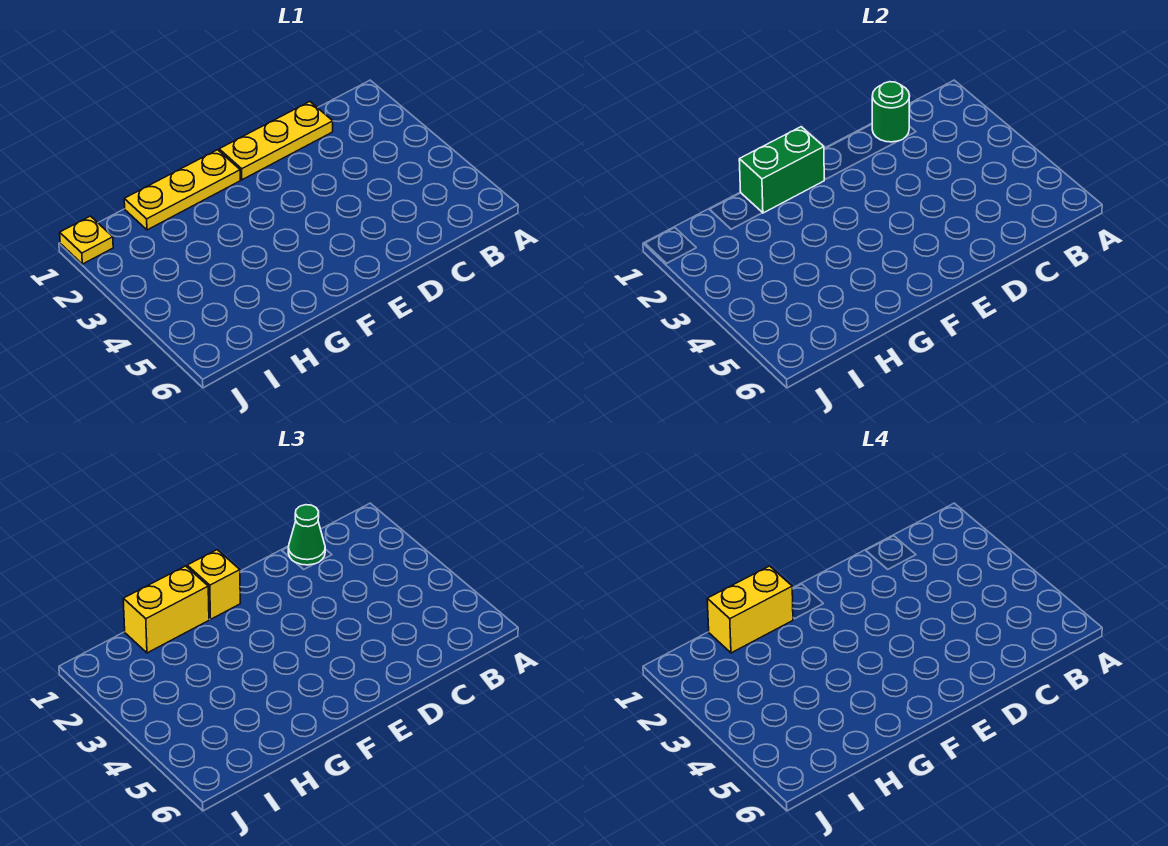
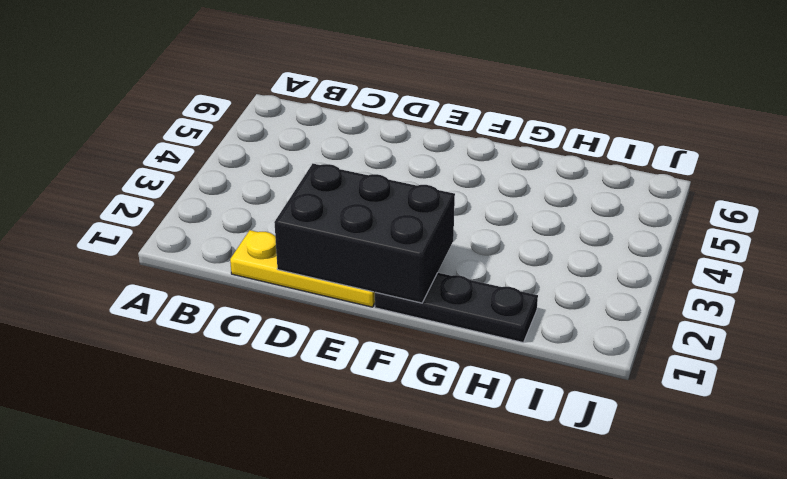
black 2x3 brick [274,163,455,303] -> green 1x2 brick [739,127,824,213]
black 1x3 plate [375,273,538,342] -> yellow 1x3 plate [124,150,240,230]
none -> yellow 1x1 plate [60,216,113,264]
none -> green 1x1 round brick [872,82,909,142]

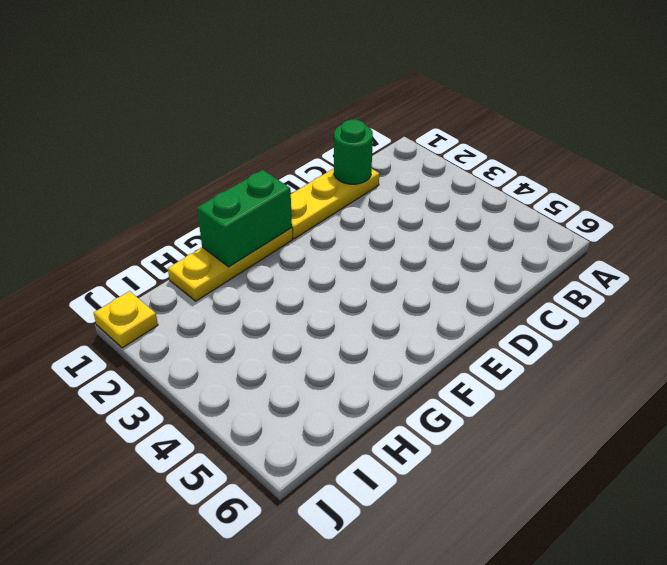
none -> green 1x1 cone [288,505,325,565]
none -> yellow 1x1 brick [187,550,240,619]

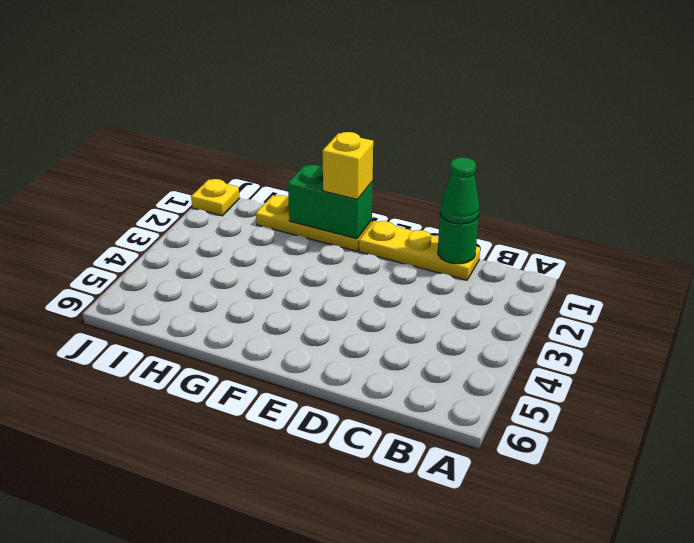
none -> yellow 1x2 brick [123,566,209,653]
none -> yellow 1x2 brick [707,566,793,653]

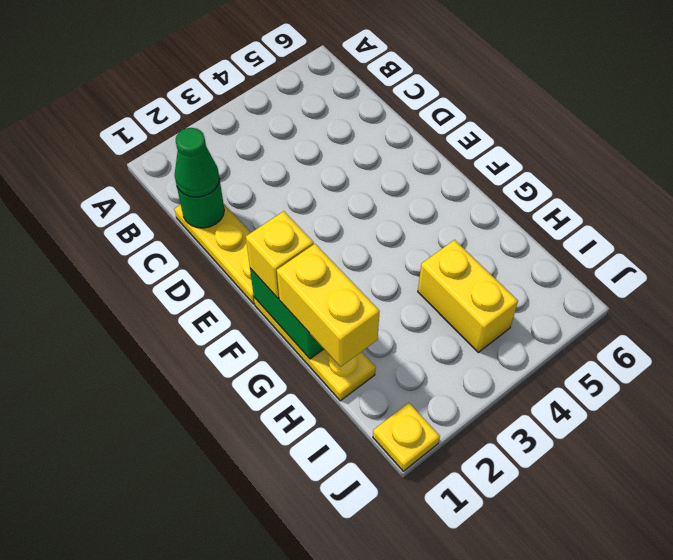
yellow 1x2 brick [418,240,518,352] -> yellow 1x2 brick moved to [707,566,793,653]

